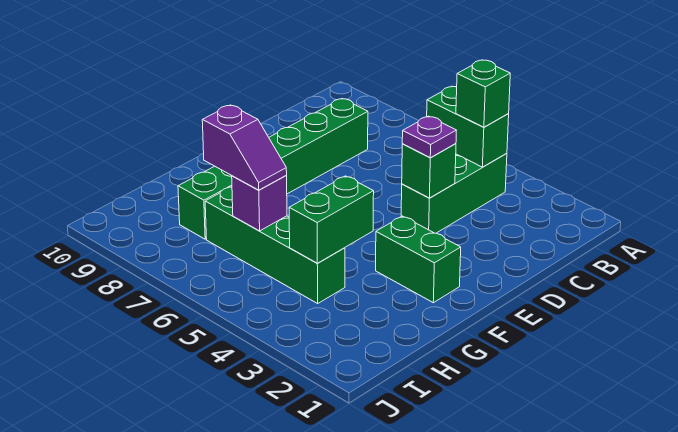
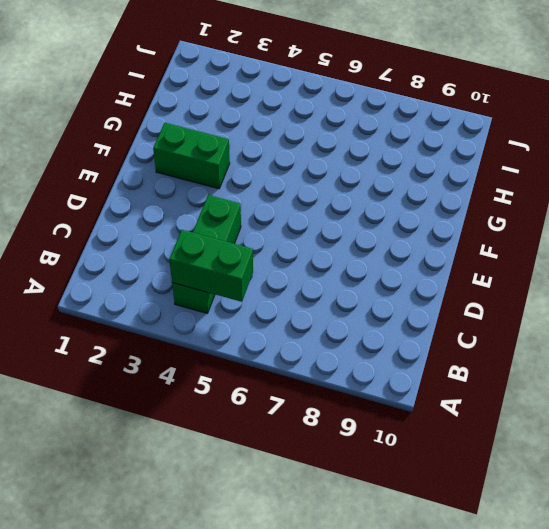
none -> green 1x6 brick [178,99,368,239]
none -> green 1x4 brick [205,187,345,303]

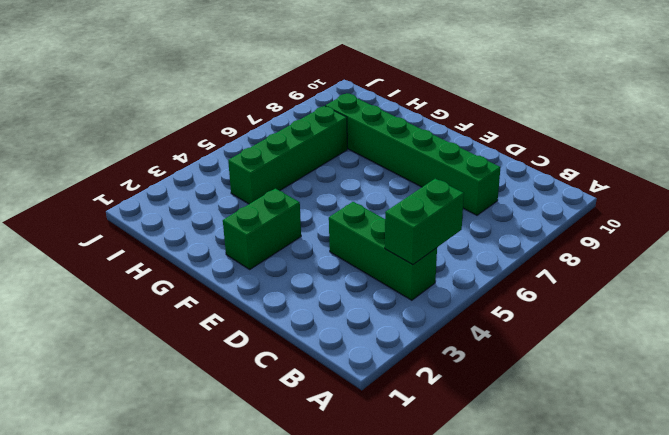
none -> green 1x1 brick [402,144,456,198]
none -> green 1x2 brick [289,176,374,263]

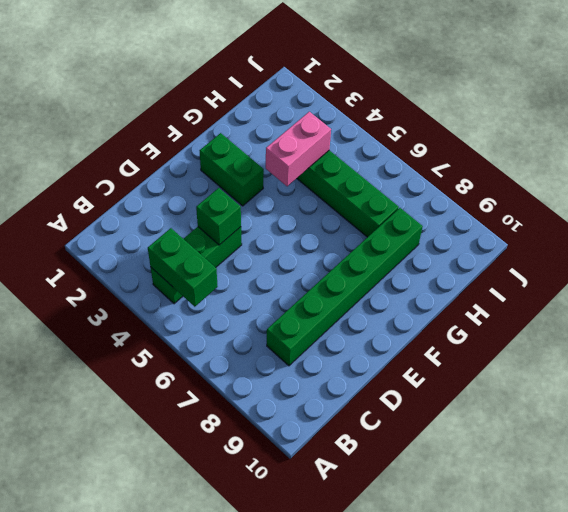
pink 1x2 brick [266,112,331,186] -> green 1x2 brick [289,176,374,263]
none -> purple 1x1 brick [232,176,287,231]
none -> green 1x1 brick [456,60,510,127]

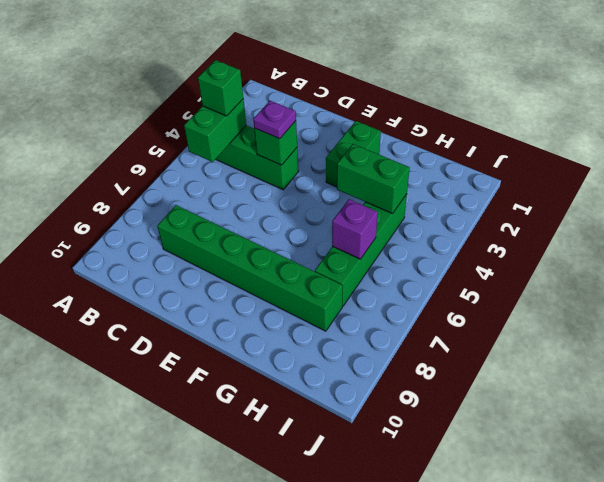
none -> purple 1x2 slope [202,105,287,190]

